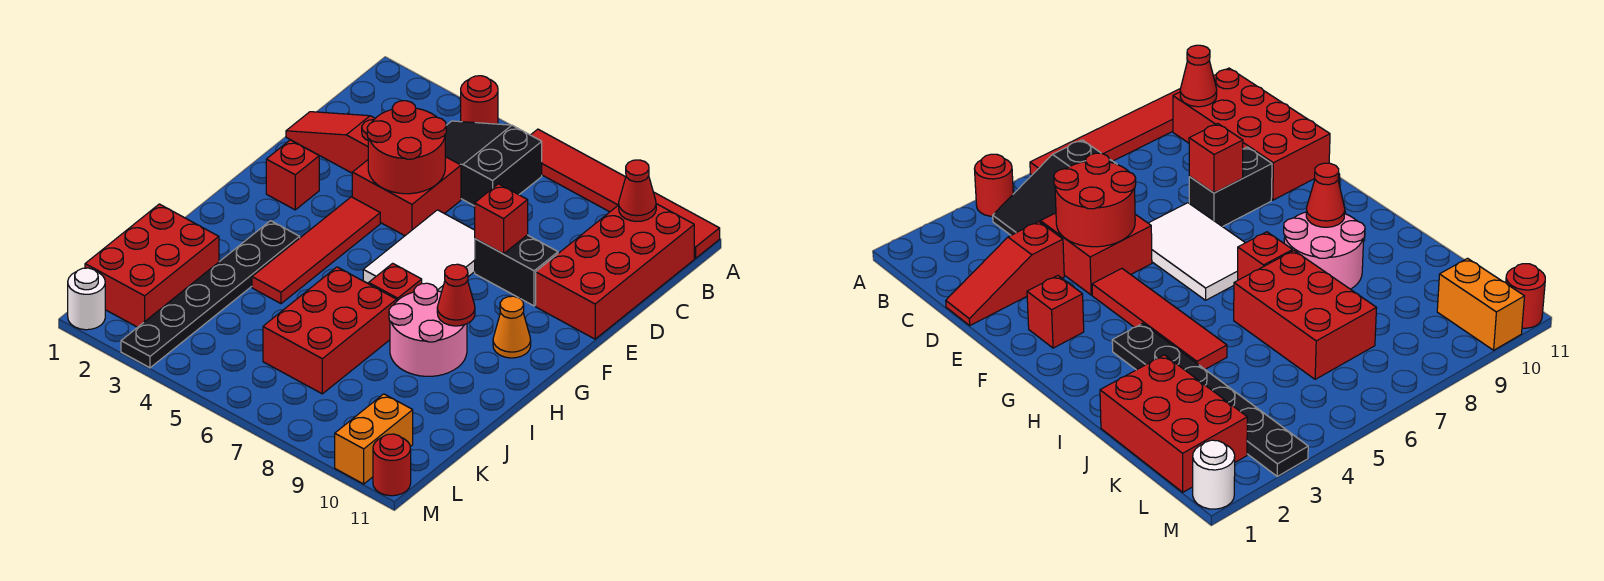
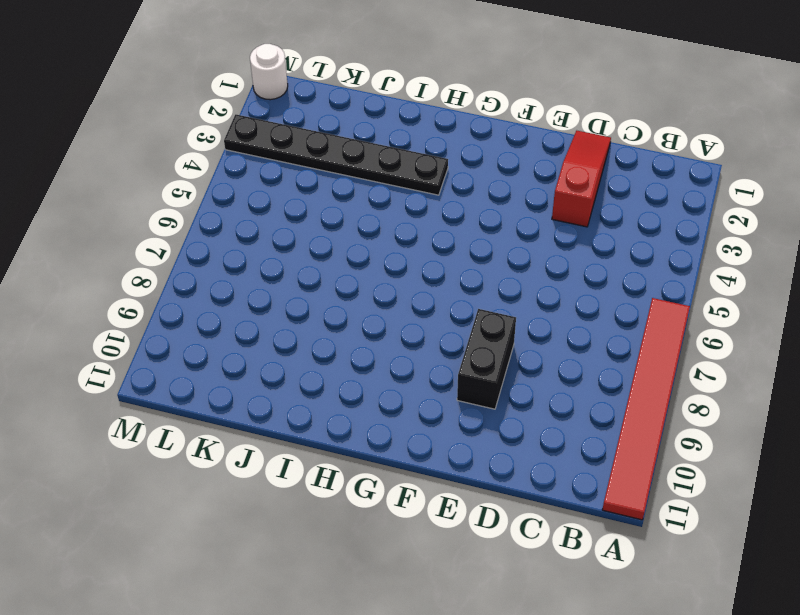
none -> red 1x1 round brick [461,76,498,124]
none -> black 2x3 slope [445,121,542,206]
none -> red 2x4 brick [536,204,694,339]

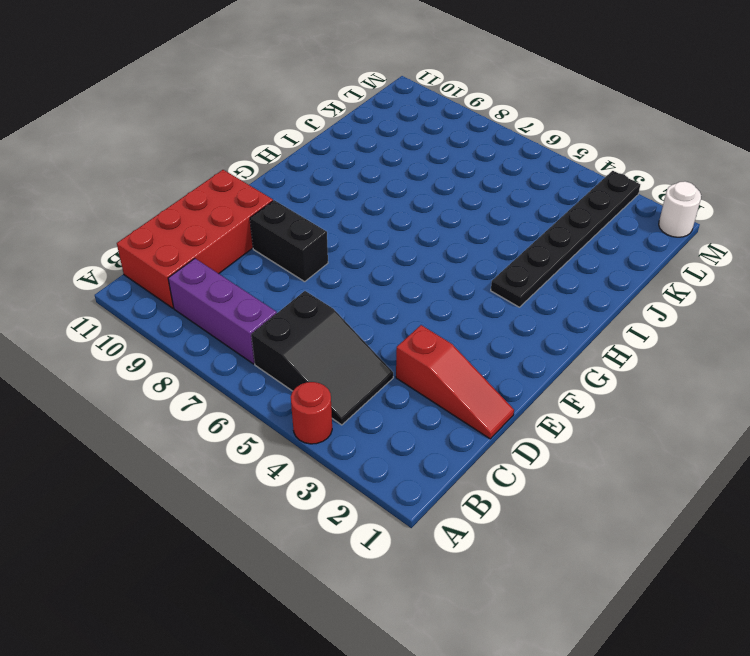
purple 1x3 brick [168,259,277,364] -> none
none -> red 1x6 tile [531,129,720,258]
none -> red 2x2 brick [352,157,461,236]
none -> white 2x3 tile [363,210,475,292]

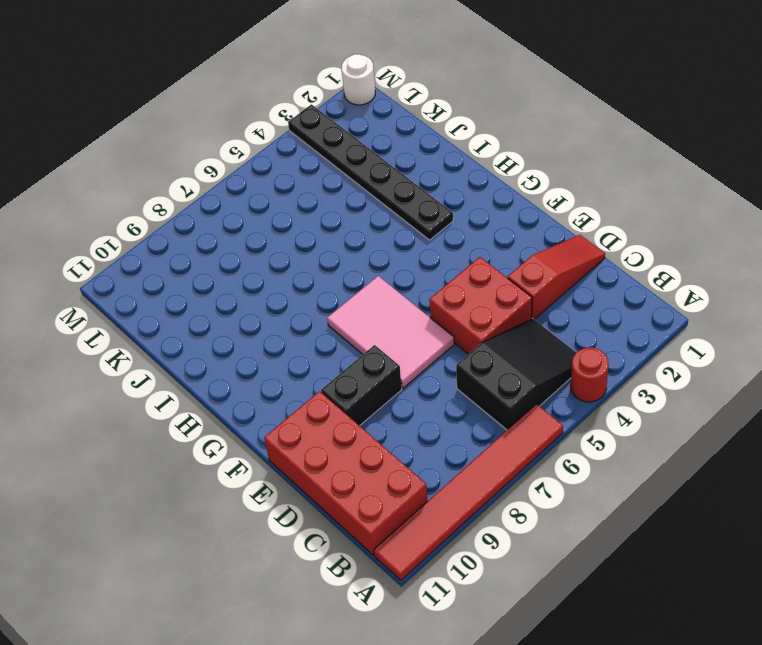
pink 2x3 tile [327,276,454,388] -> white 2x3 tile [363,210,475,292]
none -> red 1x1 brick [266,140,319,210]
none -> red 1x4 tile [252,197,380,304]
none -> orange 1x1 cone [493,296,531,358]

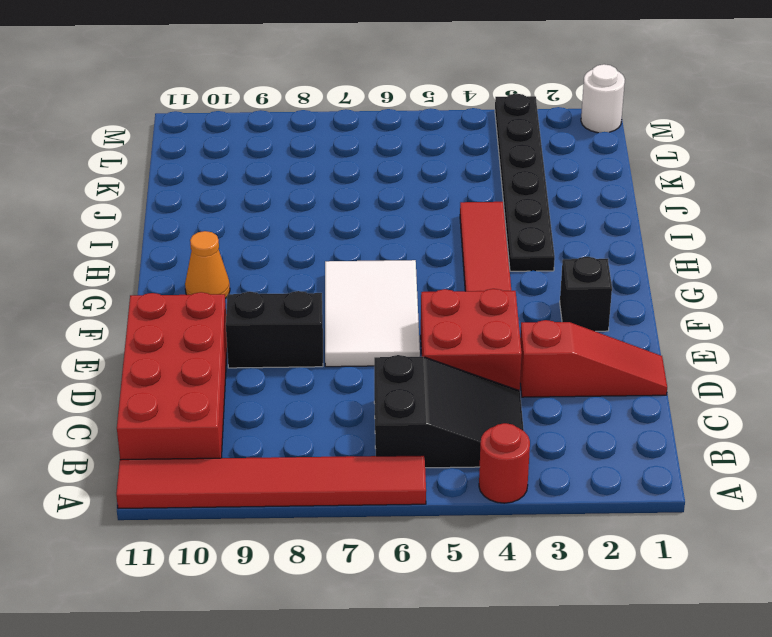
black 1x1 brick [560,257,612,331] -> red 1x1 brick [266,140,319,210]
none -> red 1x1 brick [369,263,422,301]
none -> pink 2x2 round brick [389,283,467,376]
none -> red 2x3 brick [263,267,397,394]

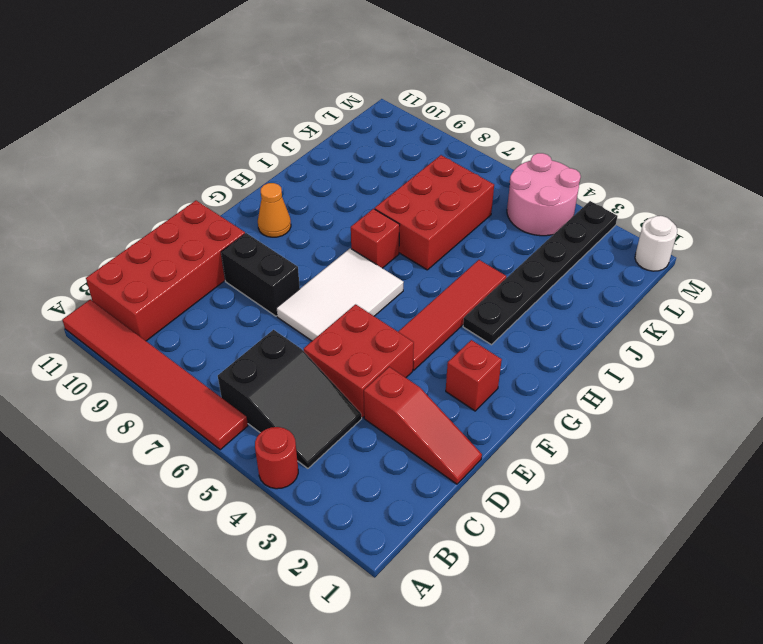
pink 2x2 round brick [507,153,581,236] -> pink 2x2 round brick moved to [389,283,467,376]
none -> red 2x3 brick [85,204,219,327]
none -> orange 1x2 brick [335,394,413,484]
none -> red 1x1 round brick [373,434,411,496]

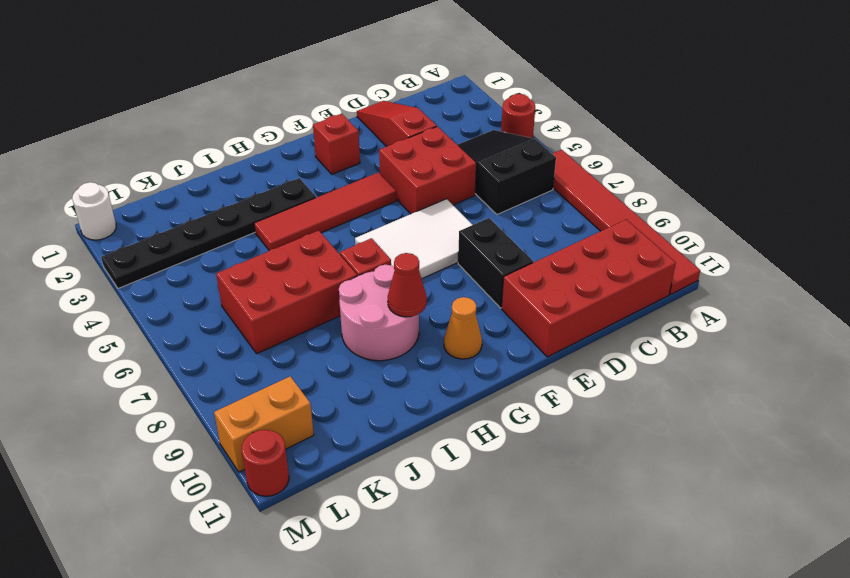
none -> red 2x3 brick [85,204,219,327]
none -> red 1x1 cone [619,160,656,222]
none -> red 2x2 round brick [367,101,446,194]

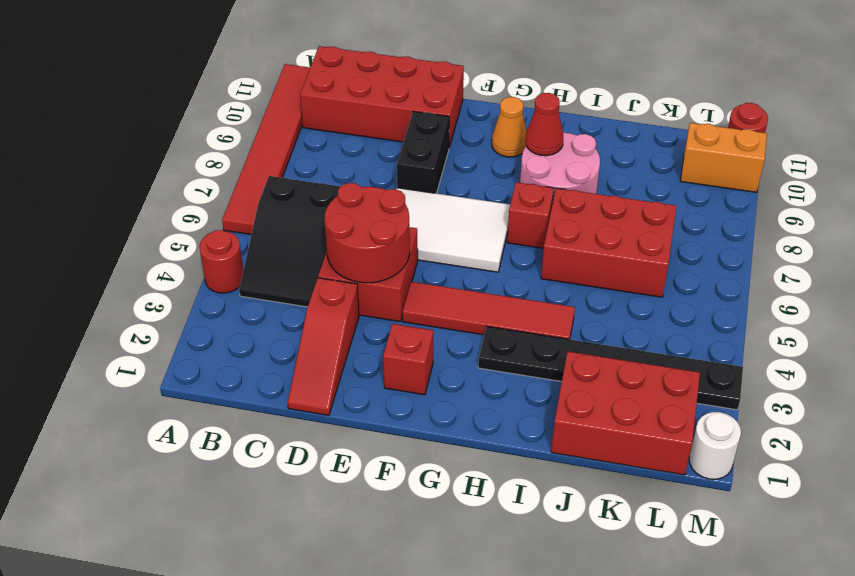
none -> red 1x1 cone [619,160,656,222]
none -> red 1x1 brick [475,184,528,254]

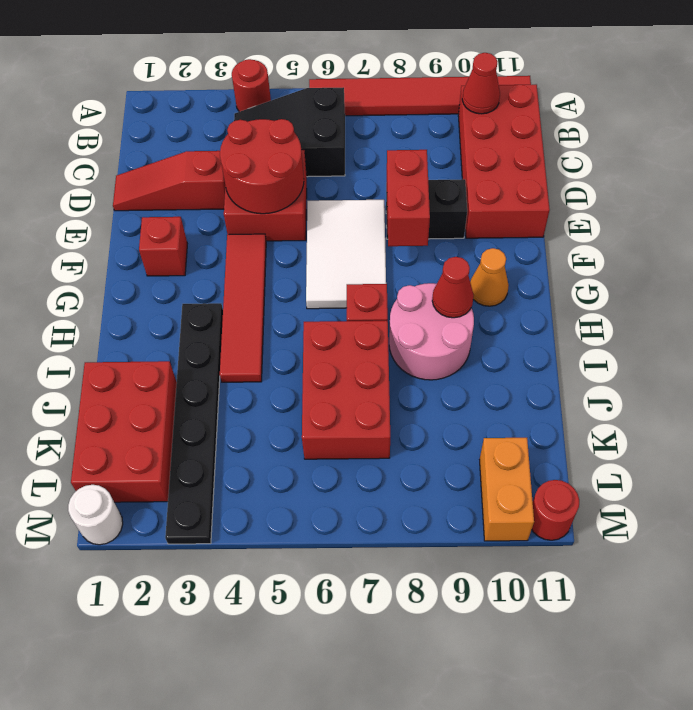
red 1x2 brick [387,150,430,246] -> red 1x1 brick [475,184,528,254]

